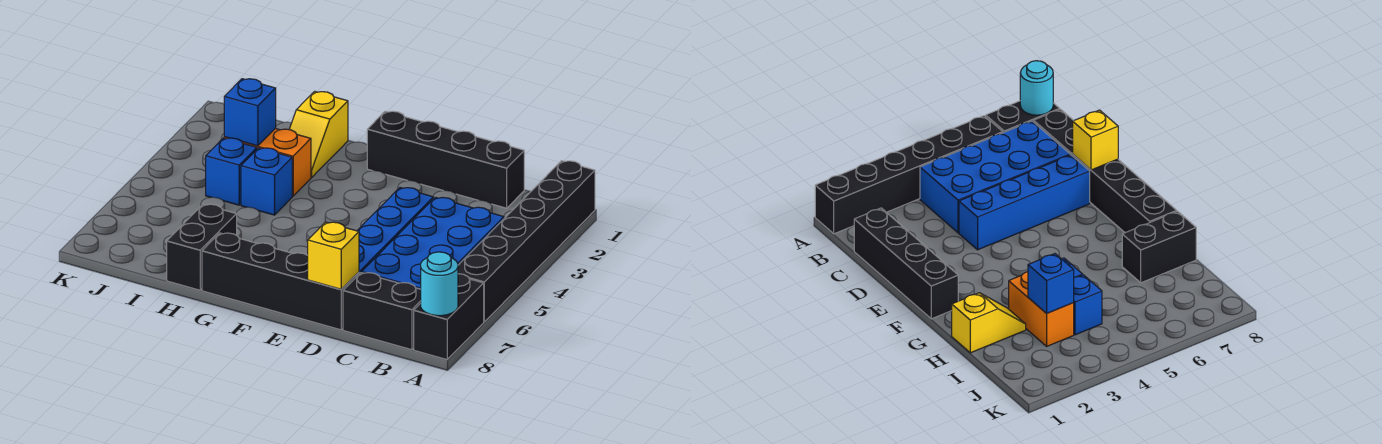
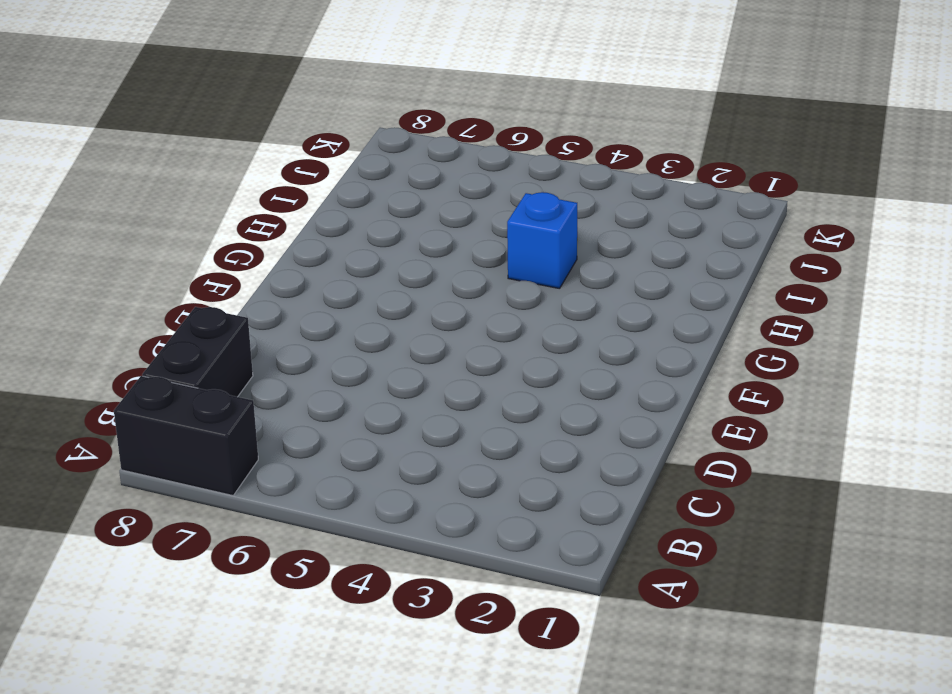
none -> black 1x6 brick [458,161,595,322]
none -> blue 2x4 brick [362,197,504,289]
none -> black 1x4 brick [367,111,524,208]

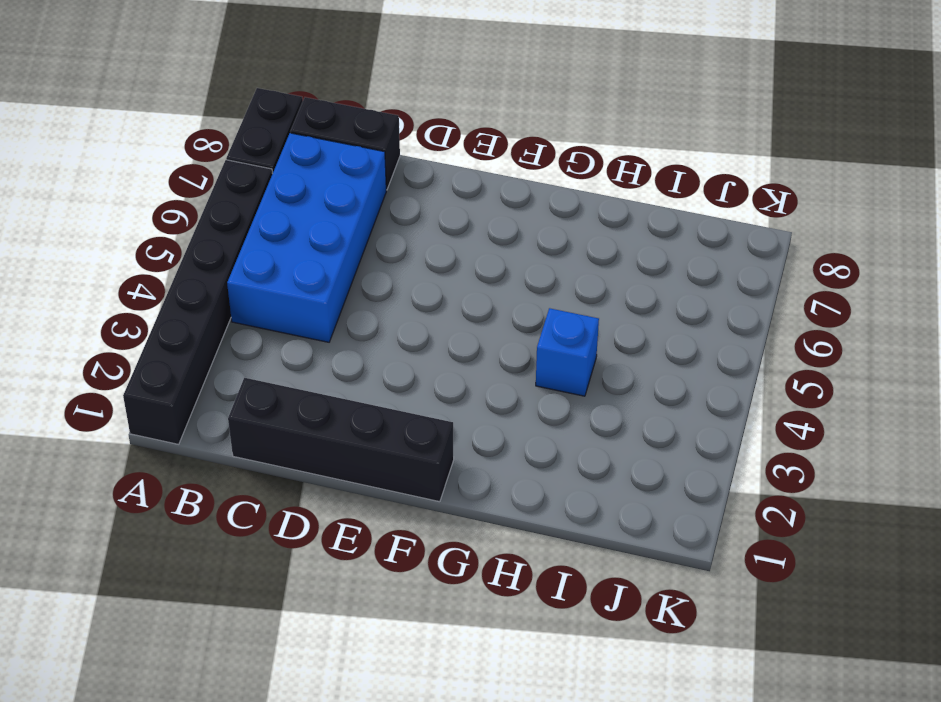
none -> blue 1x4 brick [357,188,433,274]
none -> black 1x4 brick [202,233,359,330]
none -> yellow 1x2 slope [289,91,348,177]

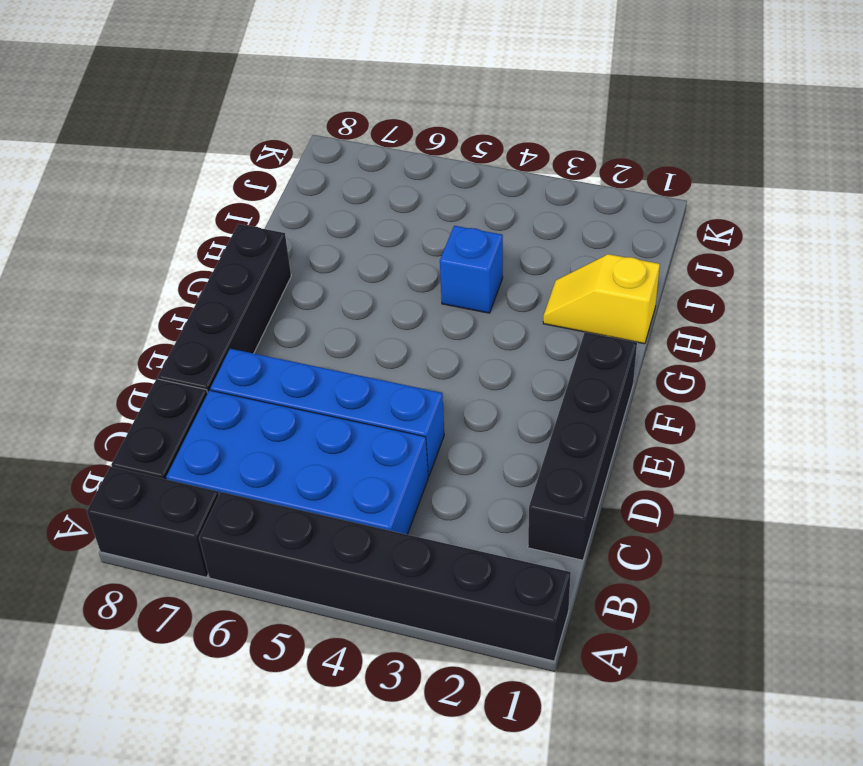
none -> orange 1x2 brick [224,128,311,196]
none -> black 1x2 brick [167,204,237,290]
none -> blue 1x1 brick [206,138,257,205]

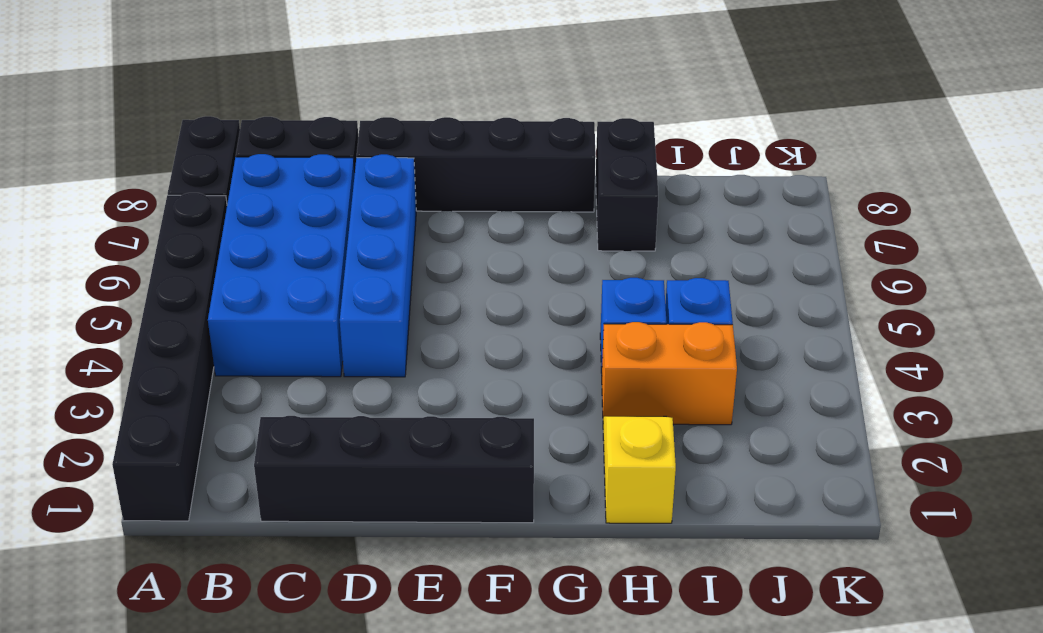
none -> cyan 1x1 round brick [421,252,458,316]
none -> yellow 1x1 brick [308,222,359,289]
none -> blue 1x1 brick [224,79,276,146]

